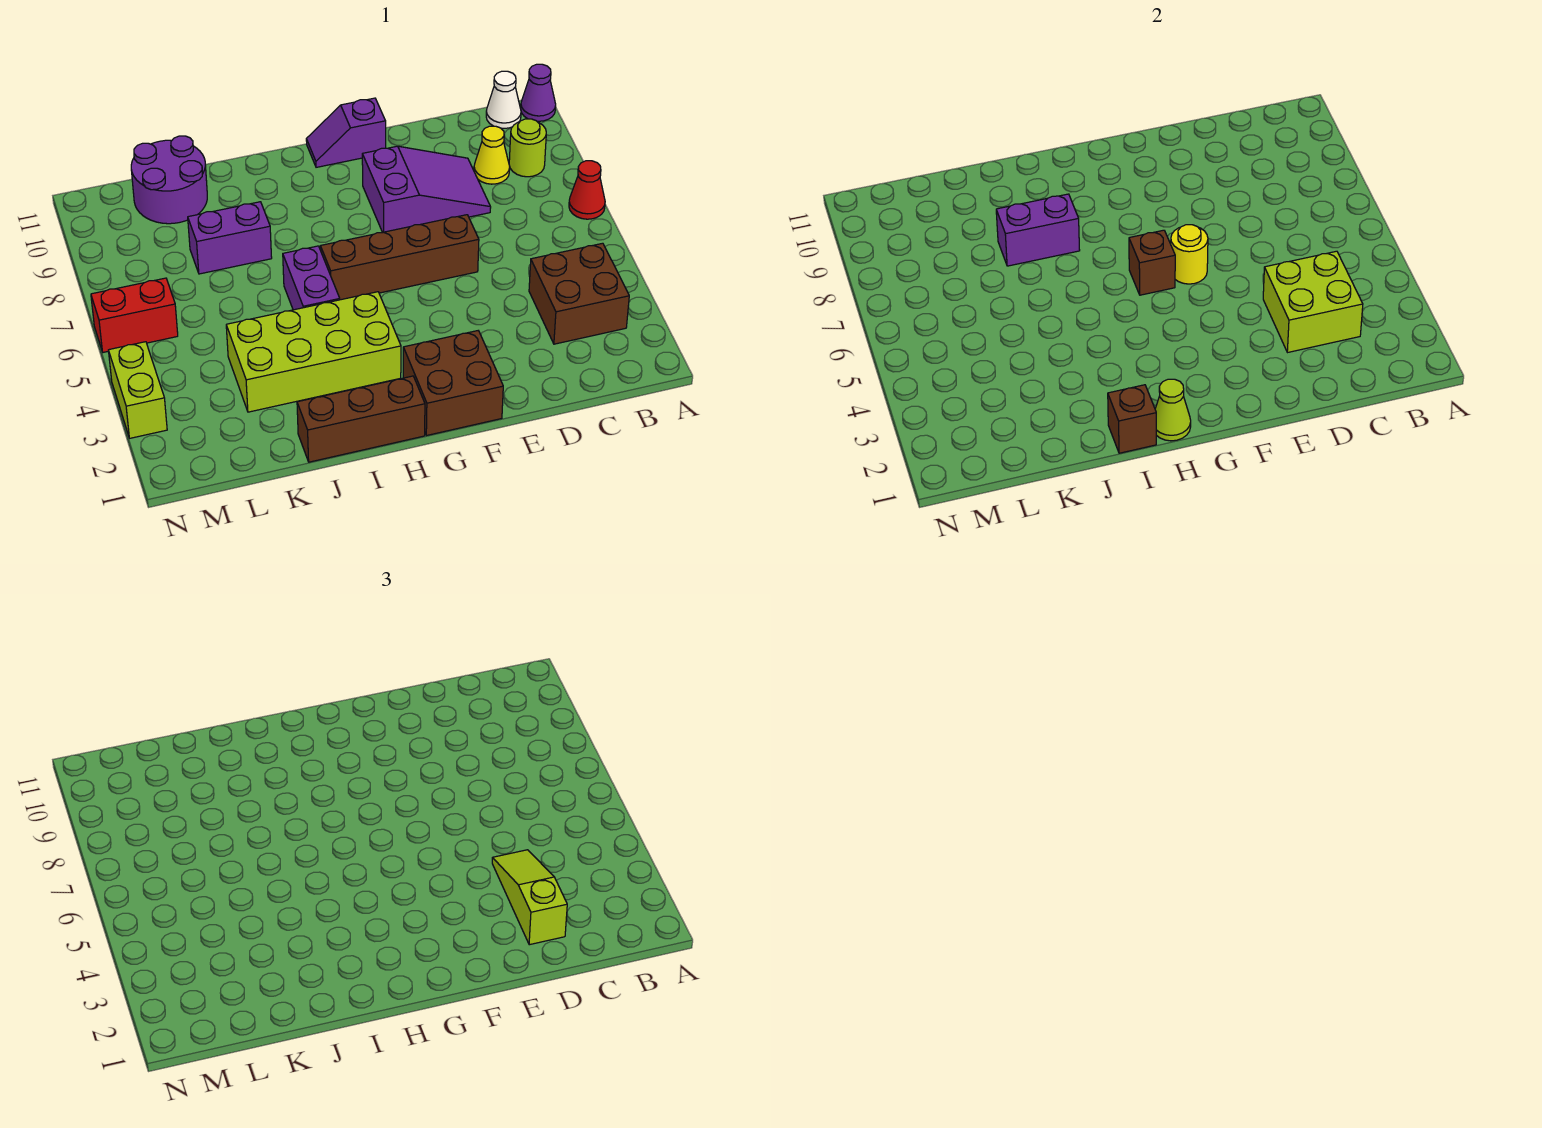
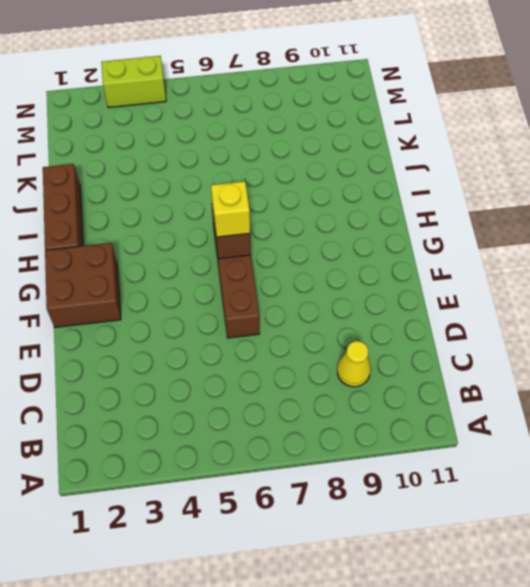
yellow 1x1 brick [211,181,250,237] -> none
none -> red 1x1 cone [569,161,605,219]
none -> purple 1x1 cone [521,64,556,121]
none -> brown 2x2 brick [529,243,629,344]

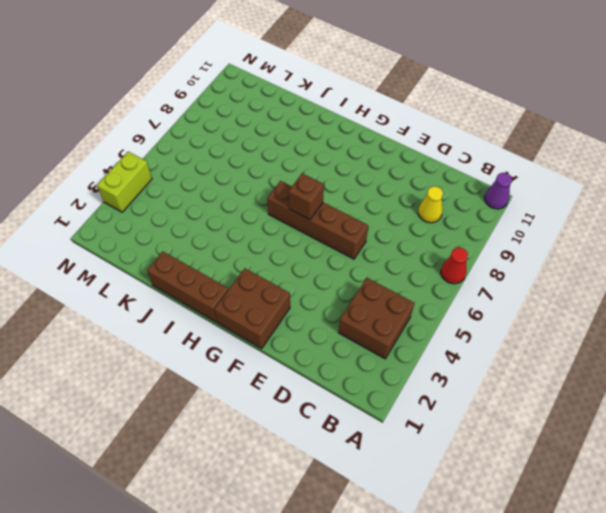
none -> lime 1x1 round brick [509,119,546,177]
none -> white 1x1 cone [486,71,521,128]
none -> purple 2x3 slope [362,146,491,232]

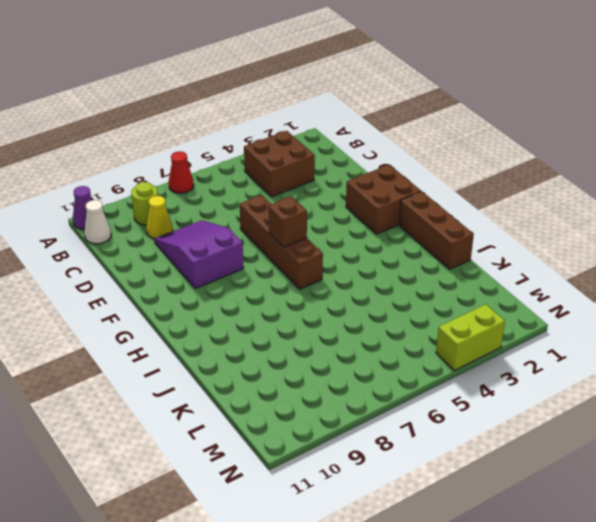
none -> purple 1x2 slope [306,98,386,167]
none -> lime 2x4 brick [226,292,401,412]
none -> purple 1x2 brick [283,246,340,310]

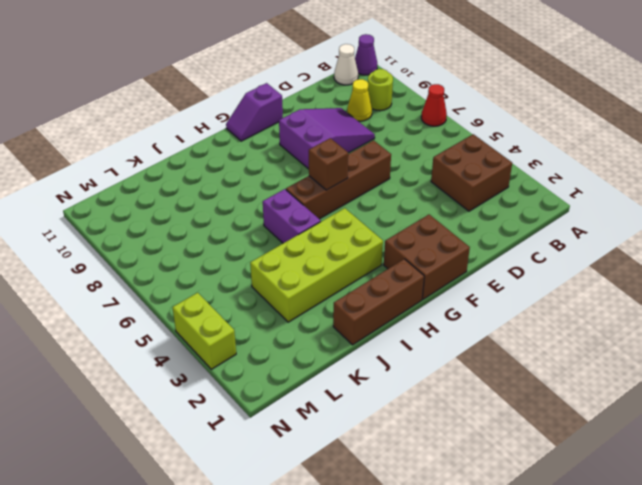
none -> purple 1x2 brick [188,202,272,274]
none -> purple 2x2 round brick [131,136,207,224]
none -> red 1x2 brick [91,278,178,352]

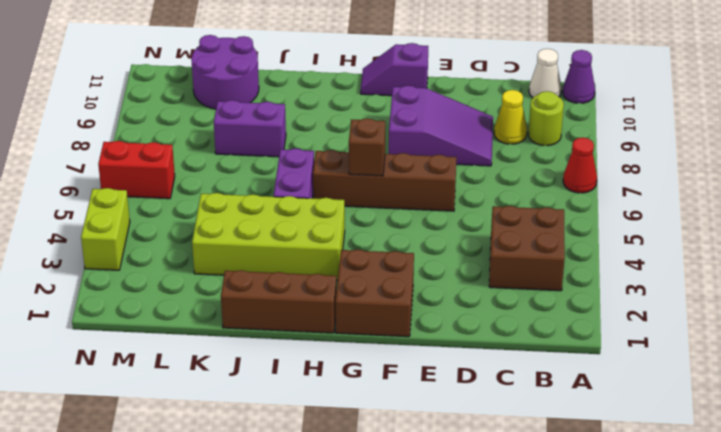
none -> lime 2x2 brick [1263,251,1363,353]
none -> yellow 1x1 round brick [1171,225,1208,284]
none -> lime 1x1 cone [1155,379,1191,441]

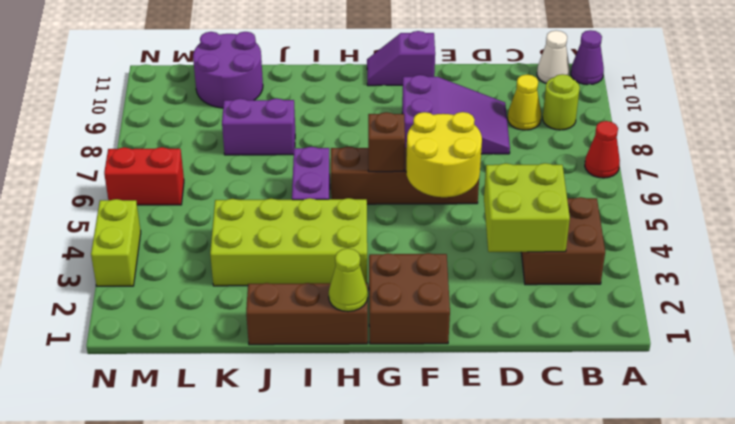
yellow 2x2 round brick [406,112,482,197] -> yellow 1x1 round brick [1171,225,1208,284]
none -> brown 1x1 brick [1108,385,1156,453]
none -> purple 1x2 brick [996,194,1080,266]
none -> lime 1x3 slope [492,850,567,945]

